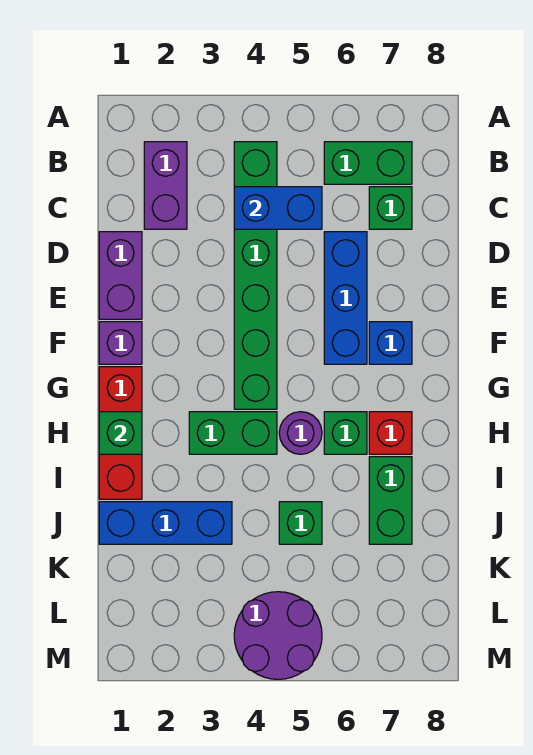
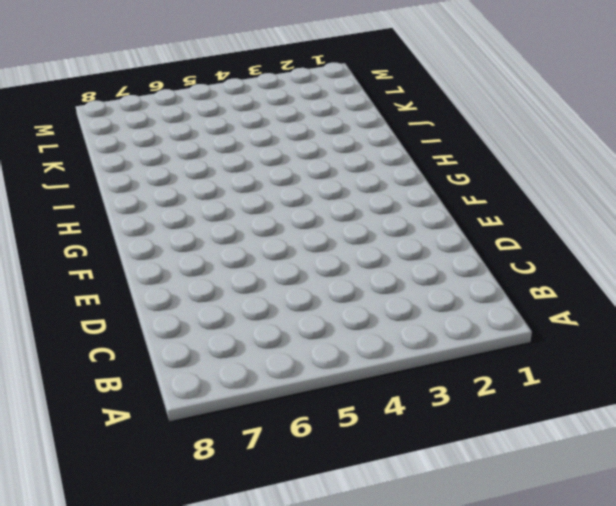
none -> purple 1x2 brick [144,142,187,229]
none -> green 1x6 brick [234,142,277,409]
none -> green 1x2 brick [324,142,412,184]

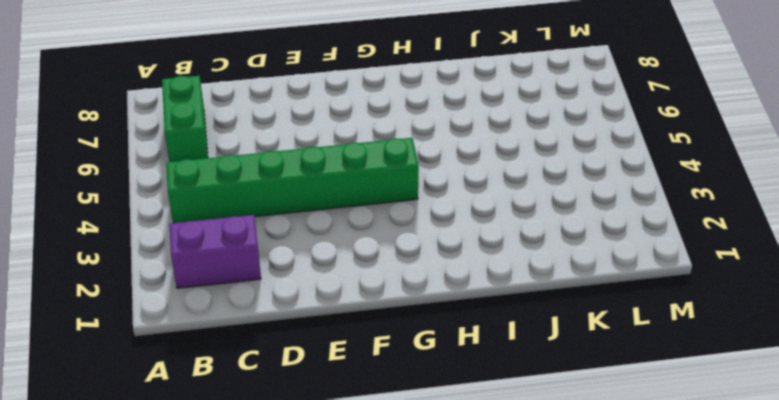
none -> green 1x1 brick [369,187,412,229]
none -> purple 1x2 brick [99,232,142,319]
none -> blue 1x3 brick [324,232,367,364]

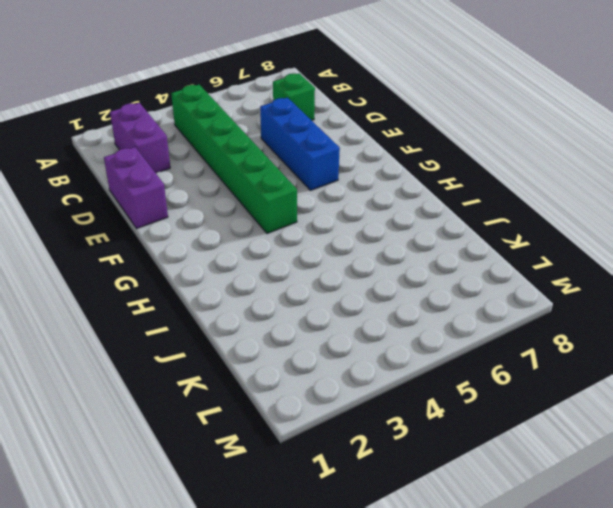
none -> green 1x2 brick [324,142,412,184]
none -> purple 1x1 brick [99,322,142,364]
none -> blue 1x1 brick [369,322,412,364]

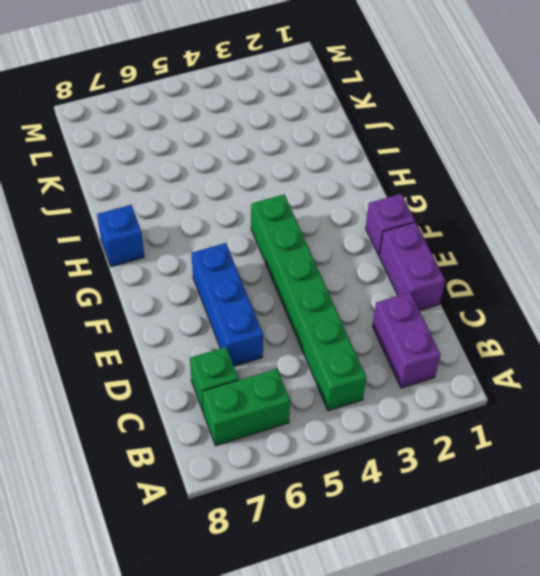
blue 1x1 brick [97,205,144,267] -> blue 1x1 brick moved to [369,322,412,364]
none -> red 1x3 brick [99,367,142,499]
none -> green 1x2 brick [189,412,277,454]
none -> purple 1x1 round brick [279,412,322,454]

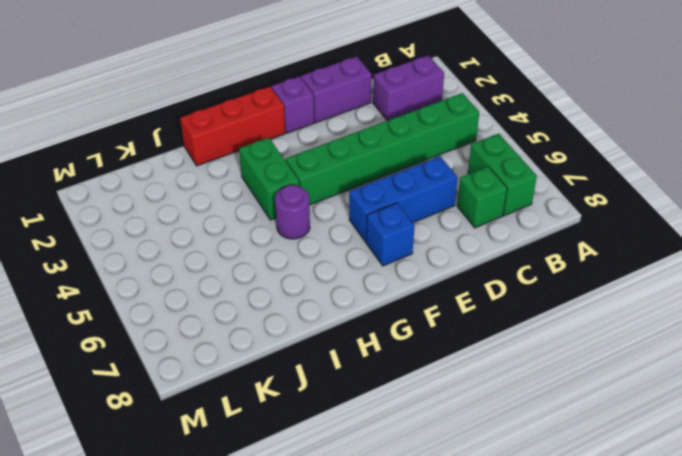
none -> green 1x1 brick [324,412,367,454]
none -> red 1x1 brick [369,412,412,454]
none -> green 1x2 brick [369,457,412,544]

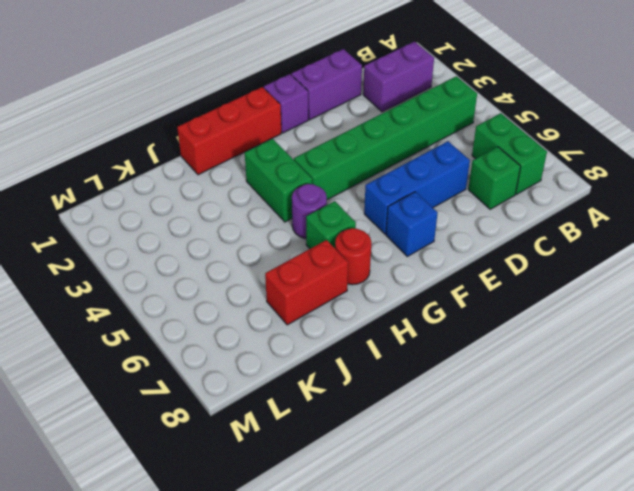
red 1x1 round brick [335,228,371,285] -> red 1x1 brick [369,412,412,454]
red 1x2 brick [265,240,348,325] -> green 1x2 brick [369,457,412,544]
none -> blue 1x3 brick [99,502,232,544]
none -> green 1x1 brick [279,502,322,544]
none -> purple 2x2 round brick [234,592,322,679]

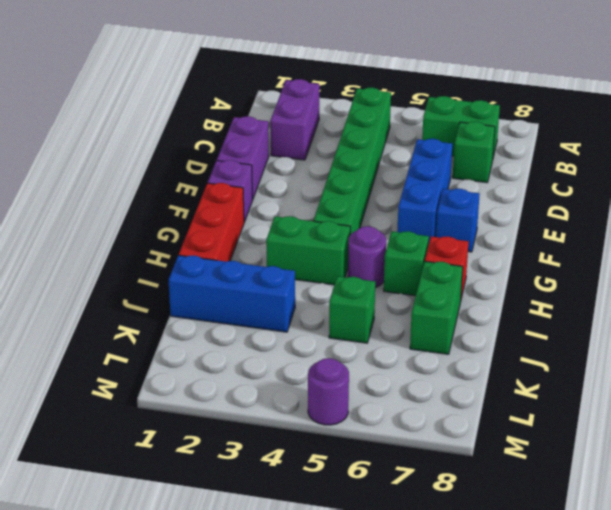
purple 1x1 round brick [308,358,349,425] -> purple 2x2 round brick [234,592,322,679]
none -> blue 1x2 brick [234,187,322,229]
none -> green 1x1 brick [99,412,142,454]

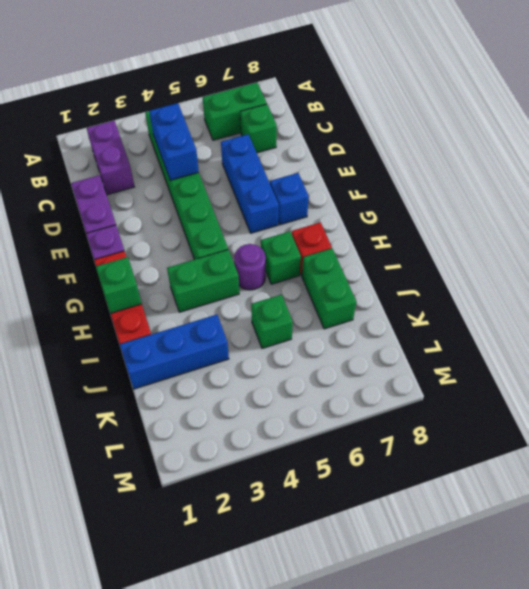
blue 1x2 brick [149,103,199,180] -> blue 1x2 brick turned to [234,187,322,229]
none -> purple 2x2 round brick [234,592,322,679]

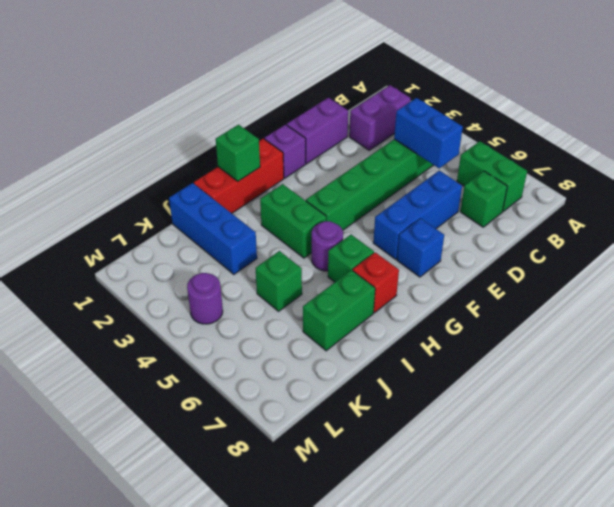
purple 1x1 round brick [187,273,223,324] -> purple 2x2 round brick [234,592,322,679]

